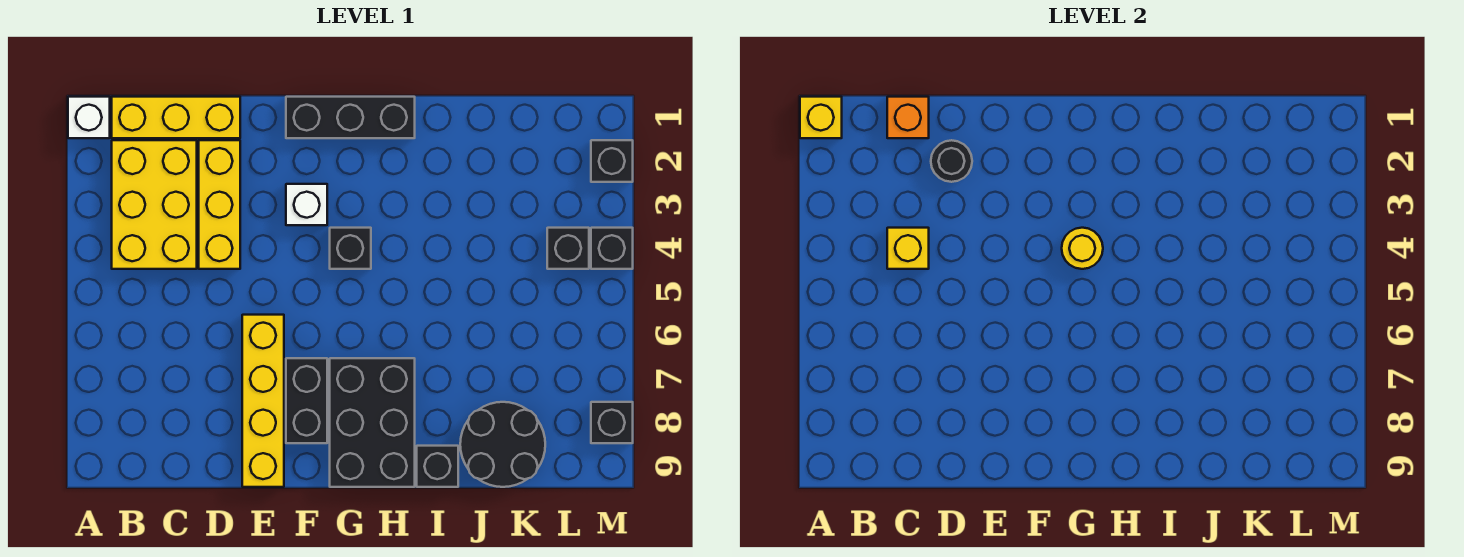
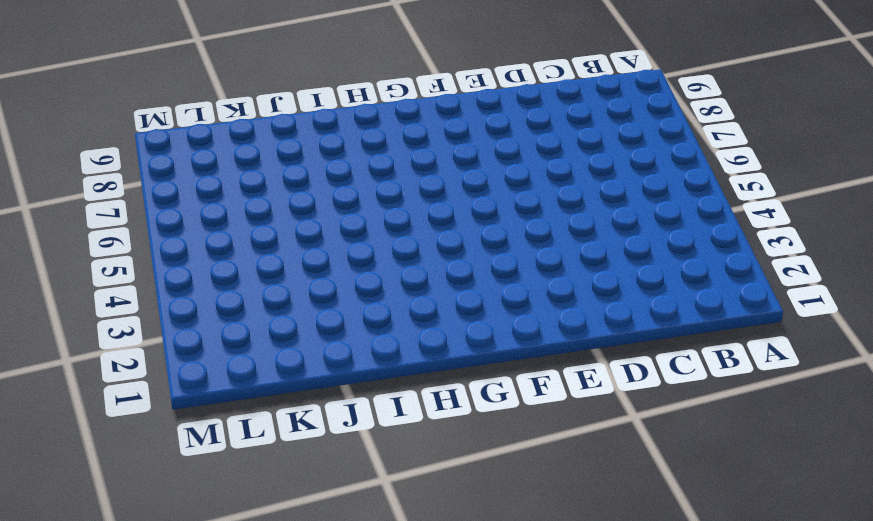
none -> white 1x1 brick [68,97,110,138]
none -> yellow 1x3 brick [112,97,240,138]
none -> yellow 2x3 brick [112,140,197,269]

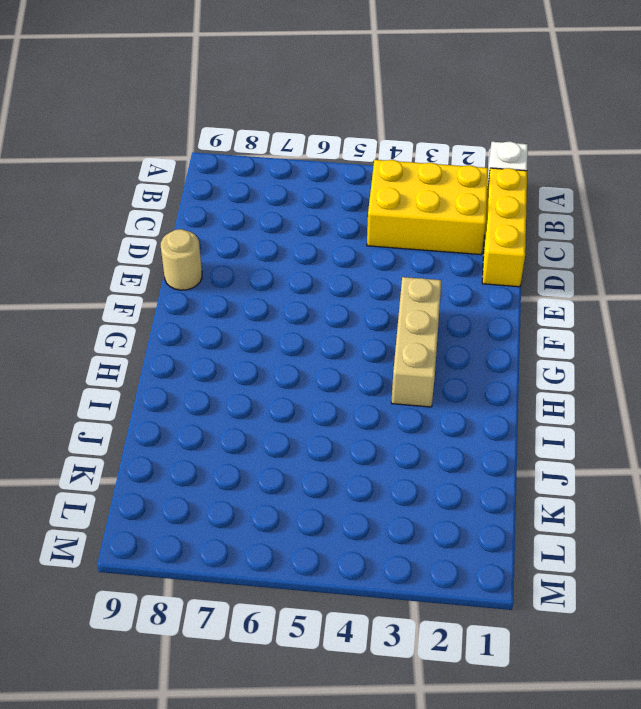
tan 1x1 round brick [161,229,202,290] -> yellow 1x4 brick [242,315,284,487]
tan 1x3 brick [391,277,441,407] -> white 1x1 brick [286,184,327,225]
none -> yellow 1x3 brick [199,140,240,269]
none -> black 1x3 brick [286,97,415,138]
none -> black 1x2 brick [286,358,327,443]

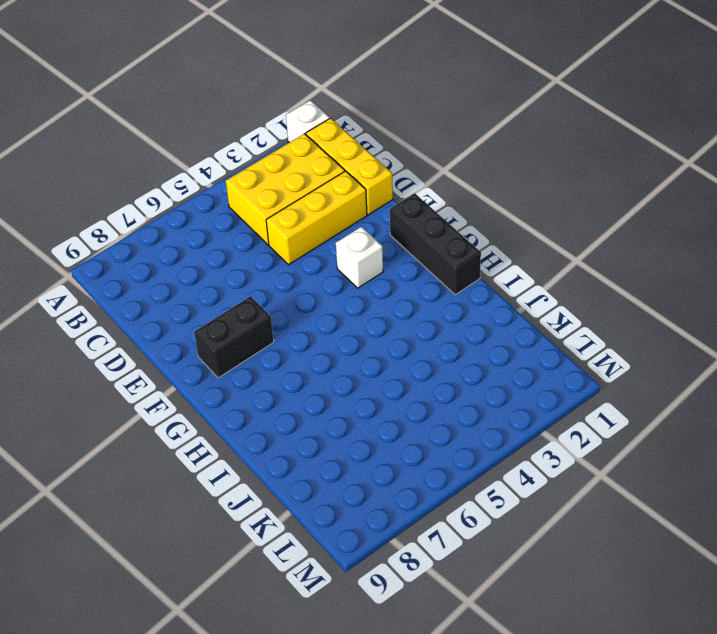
none -> yellow 1x4 brick [242,315,284,487]
none -> black 1x1 brick [330,228,371,269]
none -> black 2x3 brick [330,358,415,487]

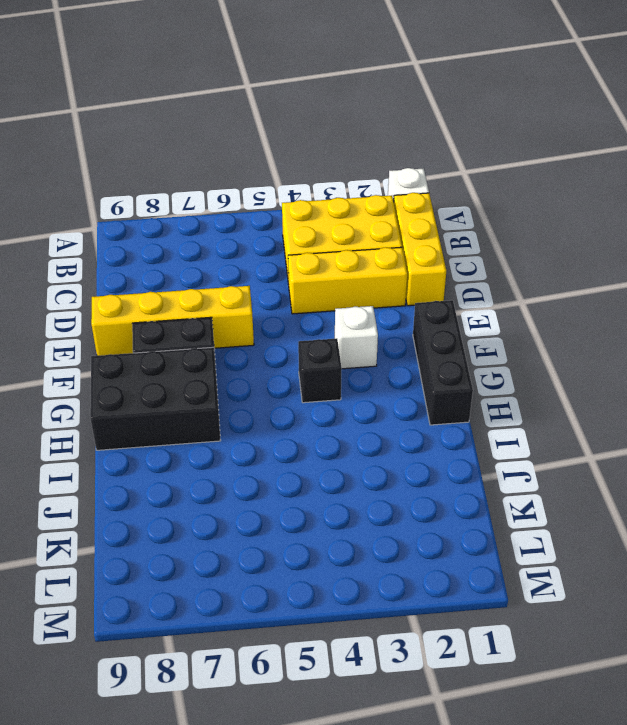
none -> black 1x1 brick [417,446,458,487]
none -> black 2x2 round brick [460,402,545,487]
none -> black 1x1 brick [547,228,589,269]

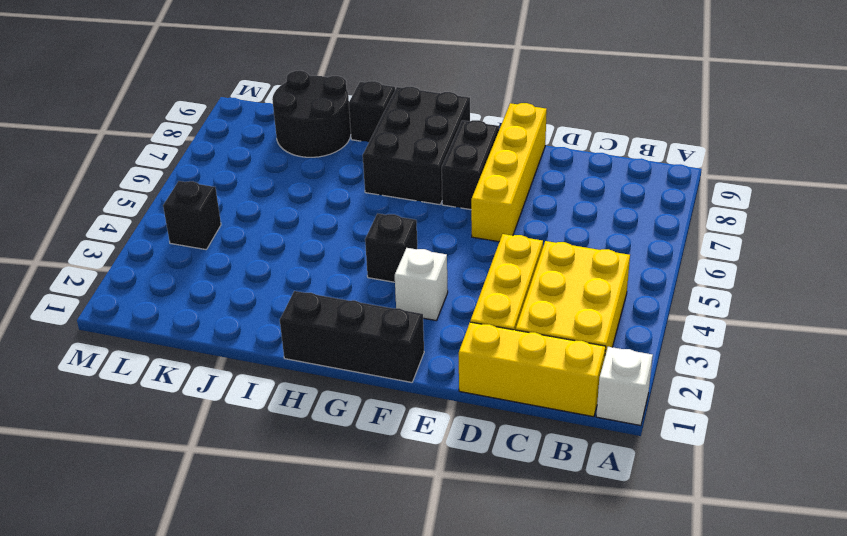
none -> black 1x1 brick [591,140,633,182]
none -> black 1x1 brick [591,228,633,269]
none -> black 1x1 brick [591,402,633,443]

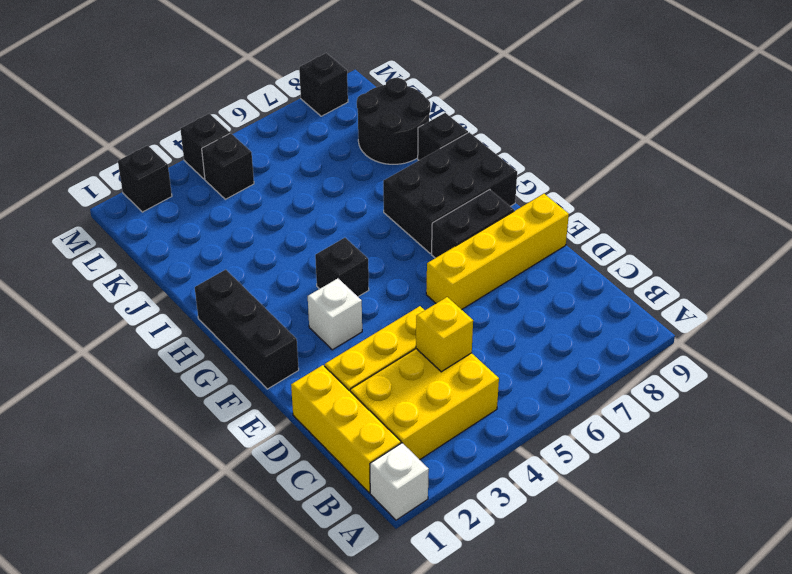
none -> yellow 1x1 brick [800,97,842,138]
none -> orange 1x1 brick [887,97,929,138]
none -> black 1x1 round brick [931,140,972,182]

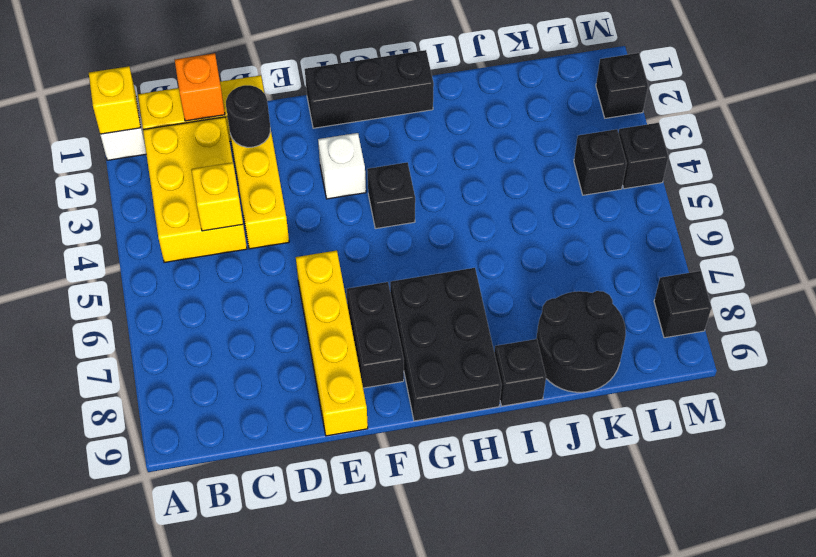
none -> yellow 1x1 round brick [1062,228,1103,269]

